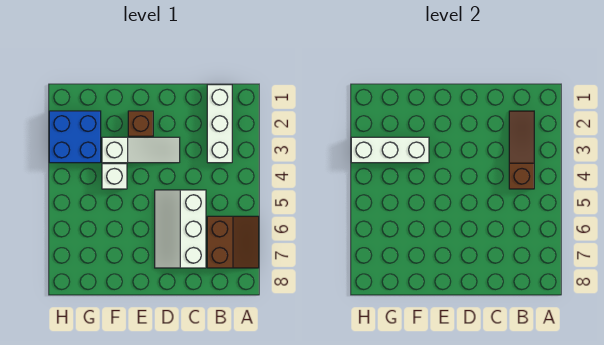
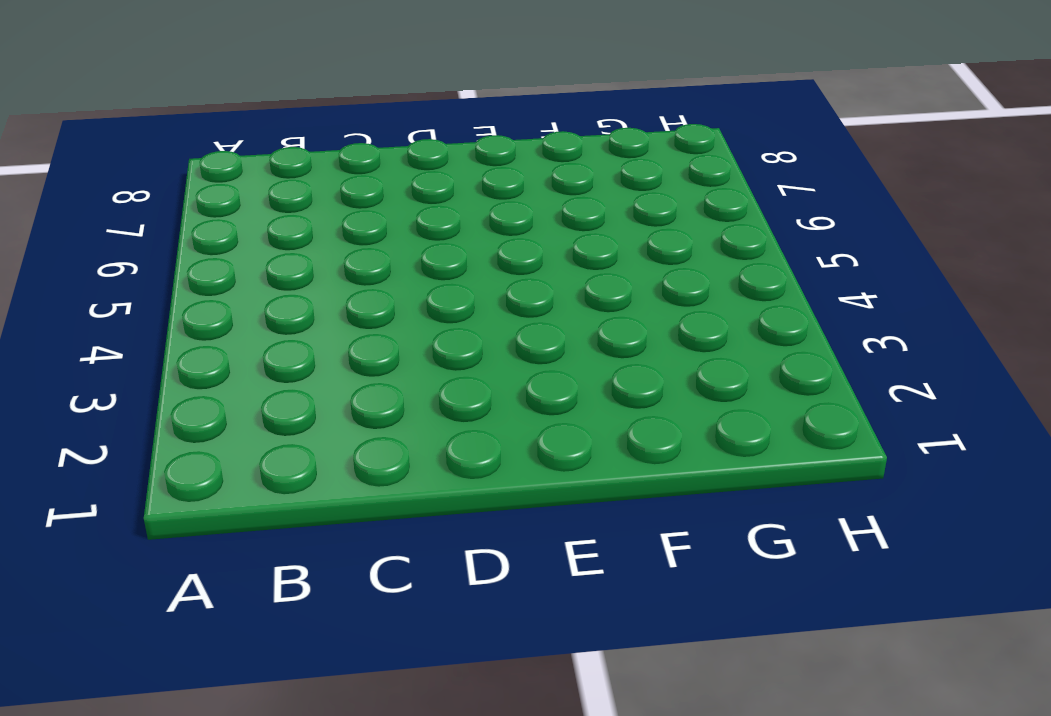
none -> brown 2x2 slope [207,216,259,268]
none -> white 1x3 brick [207,85,232,163]

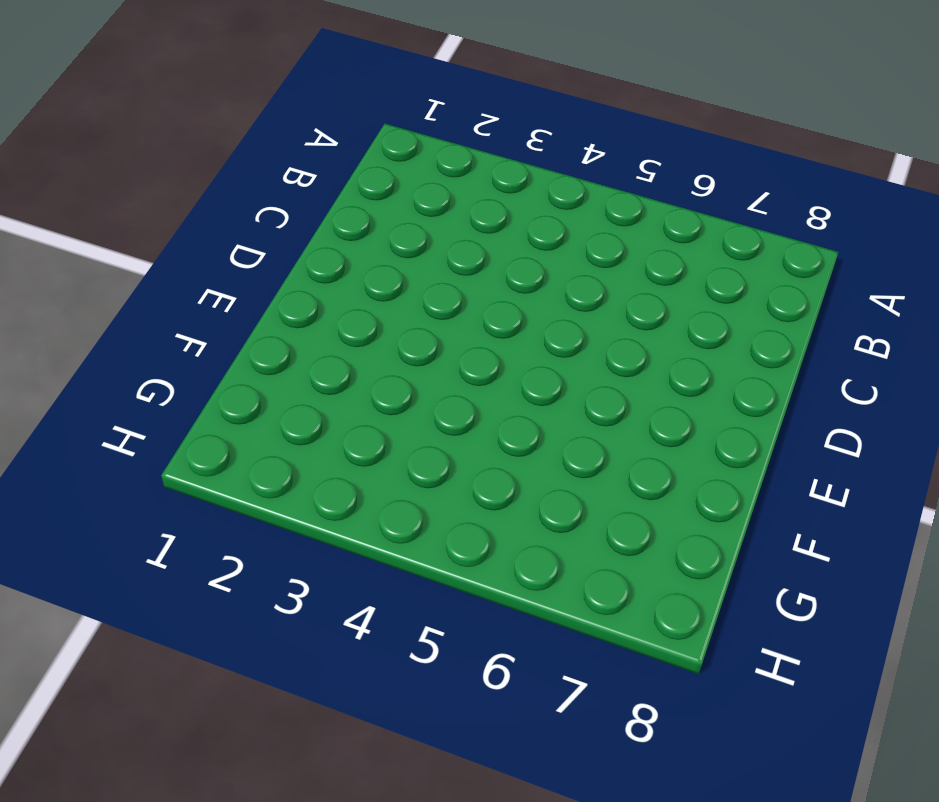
none -> brown 2x2 slope [207,216,259,268]
none -> white 1x3 brick [207,85,232,163]

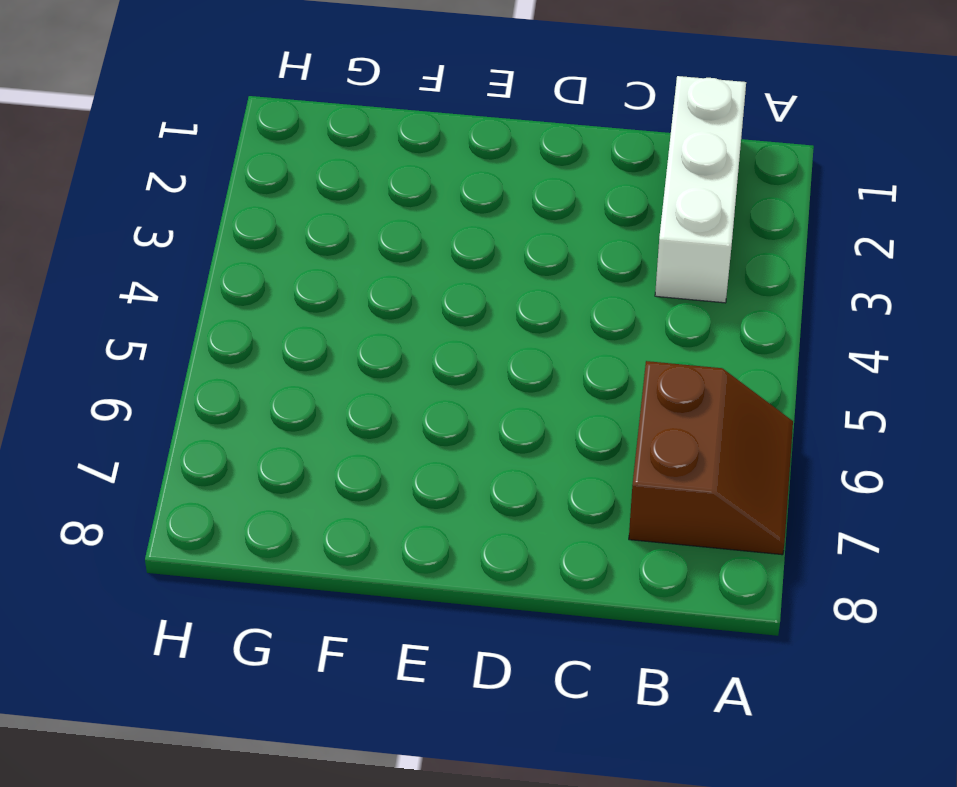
none -> white 2x3 slope [155,190,206,268]
none -> white 1x3 slope [102,137,180,163]

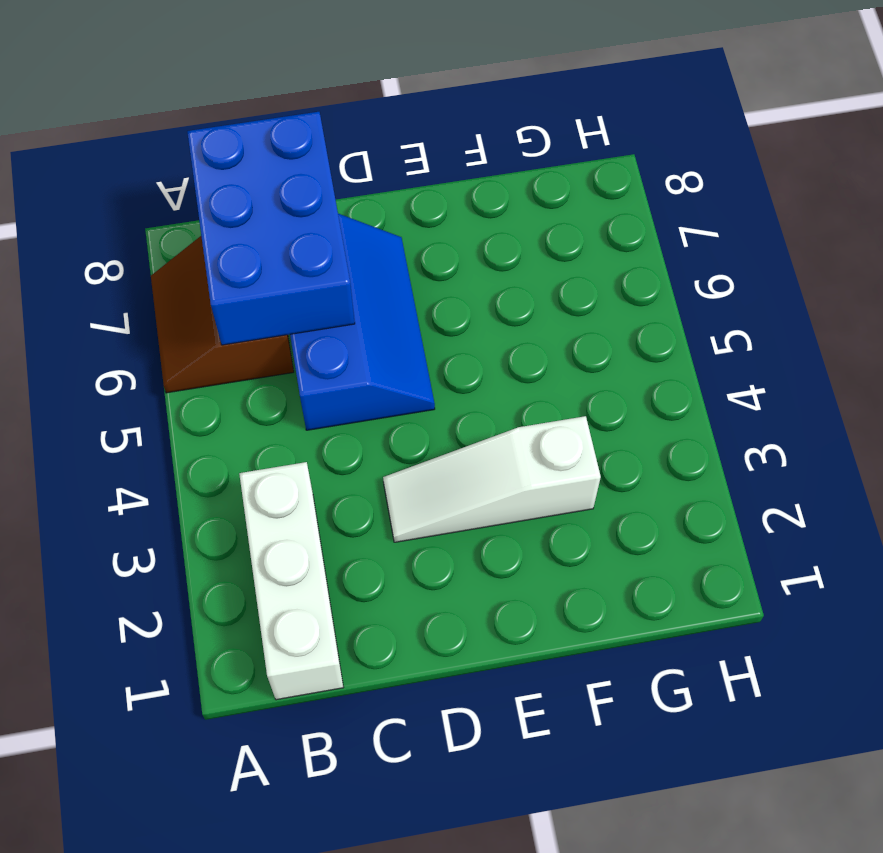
blue 2x3 brick [187,112,355,345] -> none
blue 2x3 slope [290,214,435,430] -> white 2x3 slope [155,190,206,268]
none -> brown 1x1 brick [128,111,153,136]
none -> white 1x1 brick [102,164,127,189]

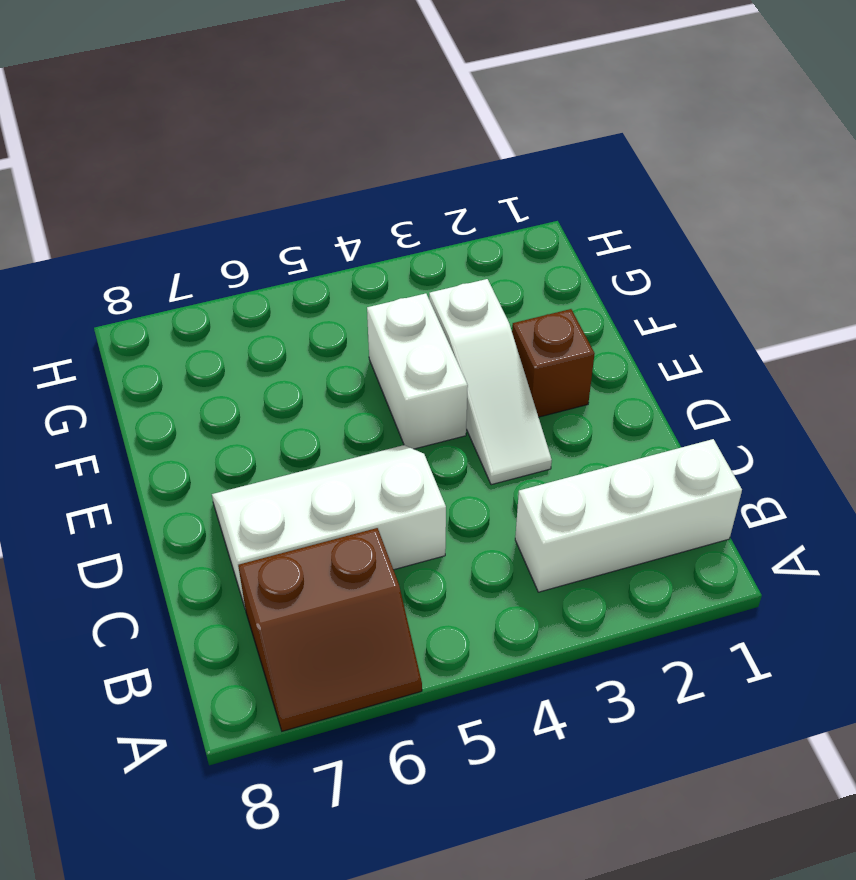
white 1x2 brick [367,293,468,449] -> white 1x1 brick [102,164,127,189]
none -> blue 2x2 brick [49,111,101,163]
none -> brown 1x3 slope [509,111,534,189]

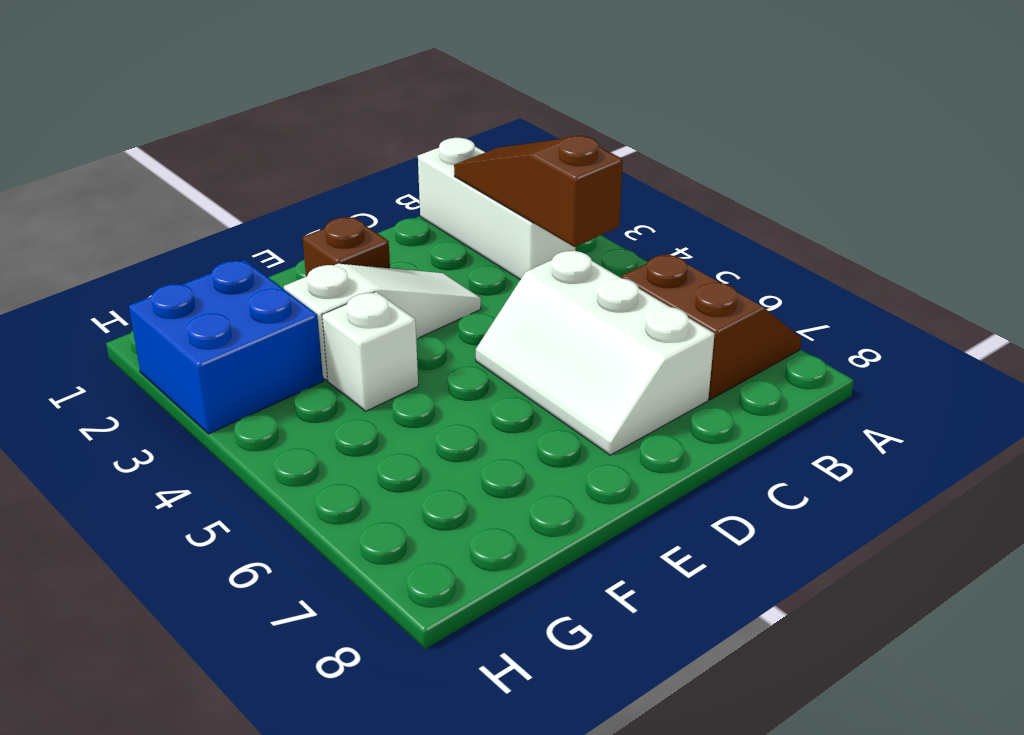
none -> white 1x3 brick [351,137,429,163]

